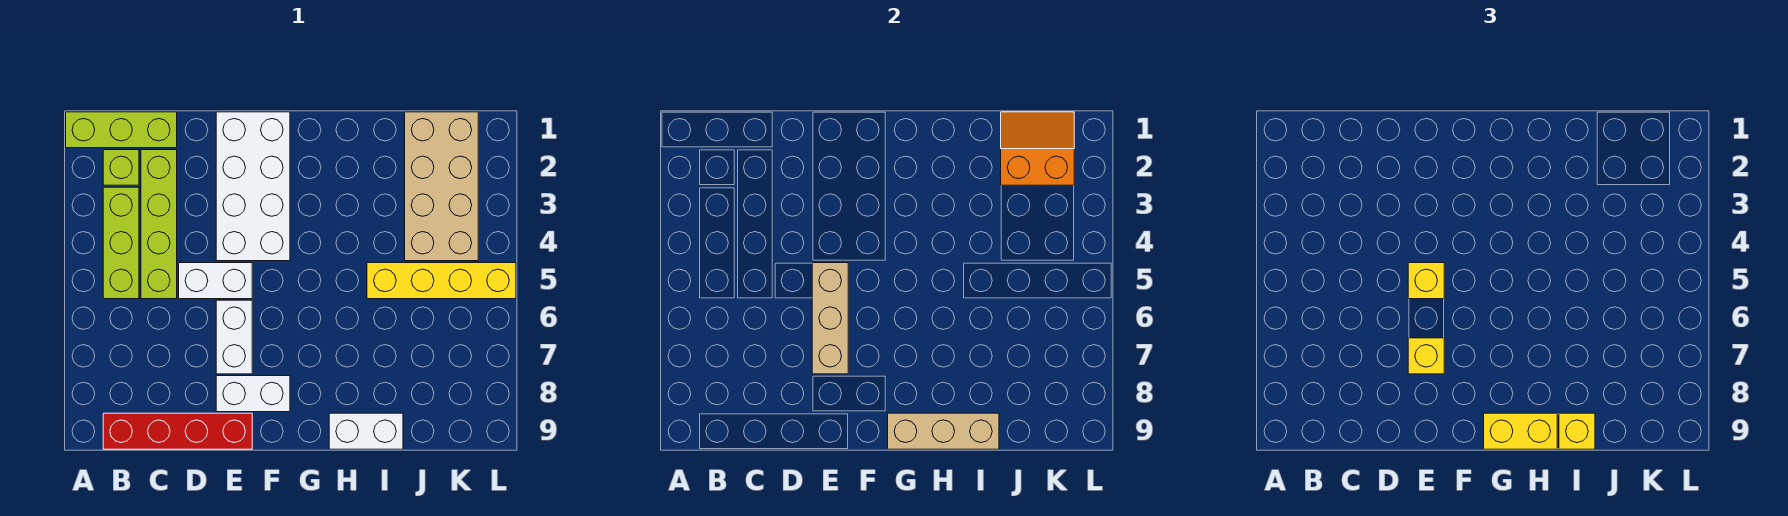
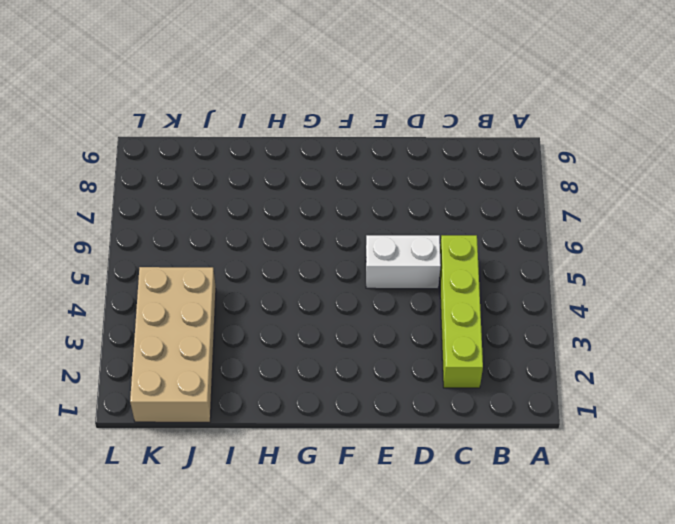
none -> lime 1x3 brick [66,112,177,148]
none -> lime 1x1 brick [103,150,139,185]
none -> lime 1x3 brick [103,187,139,299]

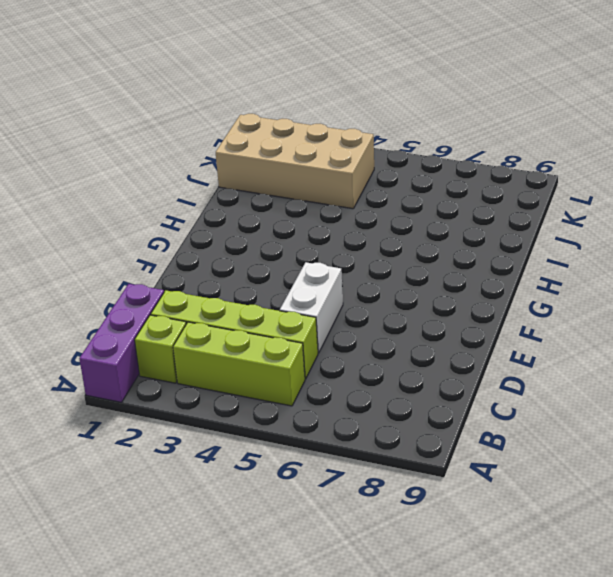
purple 1x3 brick [79,284,164,402] -> lime 1x3 brick [66,112,177,148]
none -> red 1x4 brick [103,413,252,449]
none -> white 2x4 brick [216,112,290,261]
none -> white 1x2 brick [216,300,252,374]

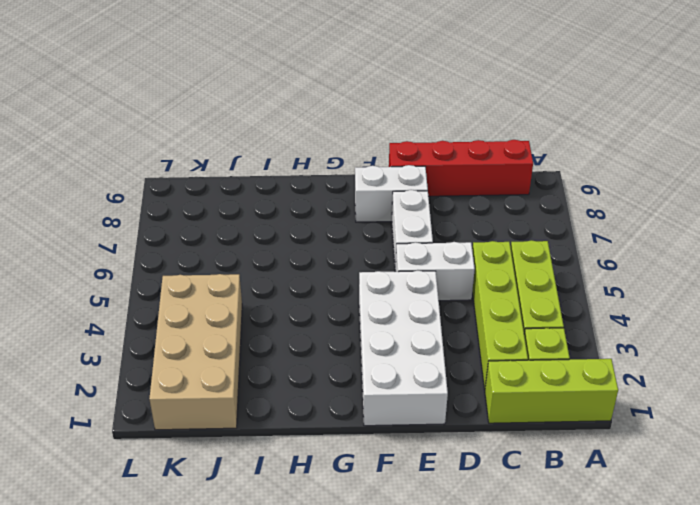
none -> white 1x2 brick [329,413,403,449]
none -> yellow 1x4 brick [367,263,516,299]
none -> tan 1x3 brick [812,263,848,374]

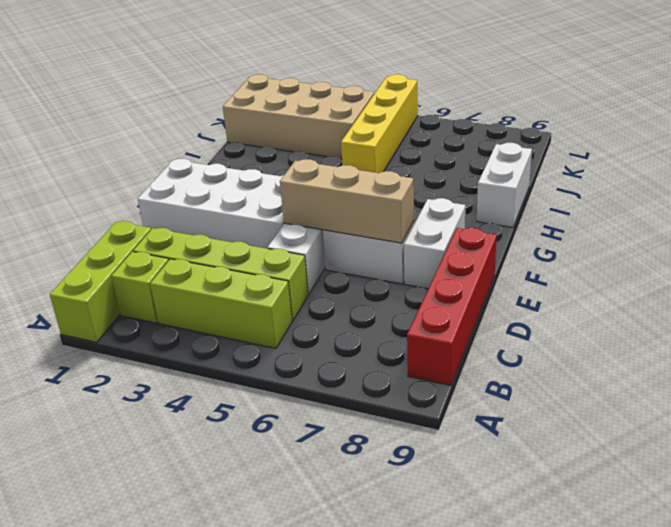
none -> tan 1x3 brick [888,413,999,449]
none -> orange 2x2 slope [1001,112,1074,185]
none -> yellow 1x1 brick [1408,263,1444,299]

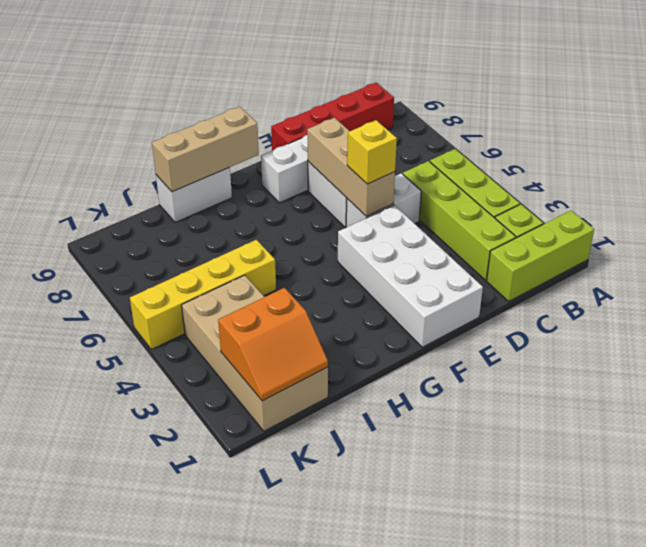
none -> yellow 1x1 brick [1408,338,1444,374]
none -> yellow 1x2 brick [1484,413,1557,449]
none -> yellow 1x1 brick [1559,413,1595,449]

